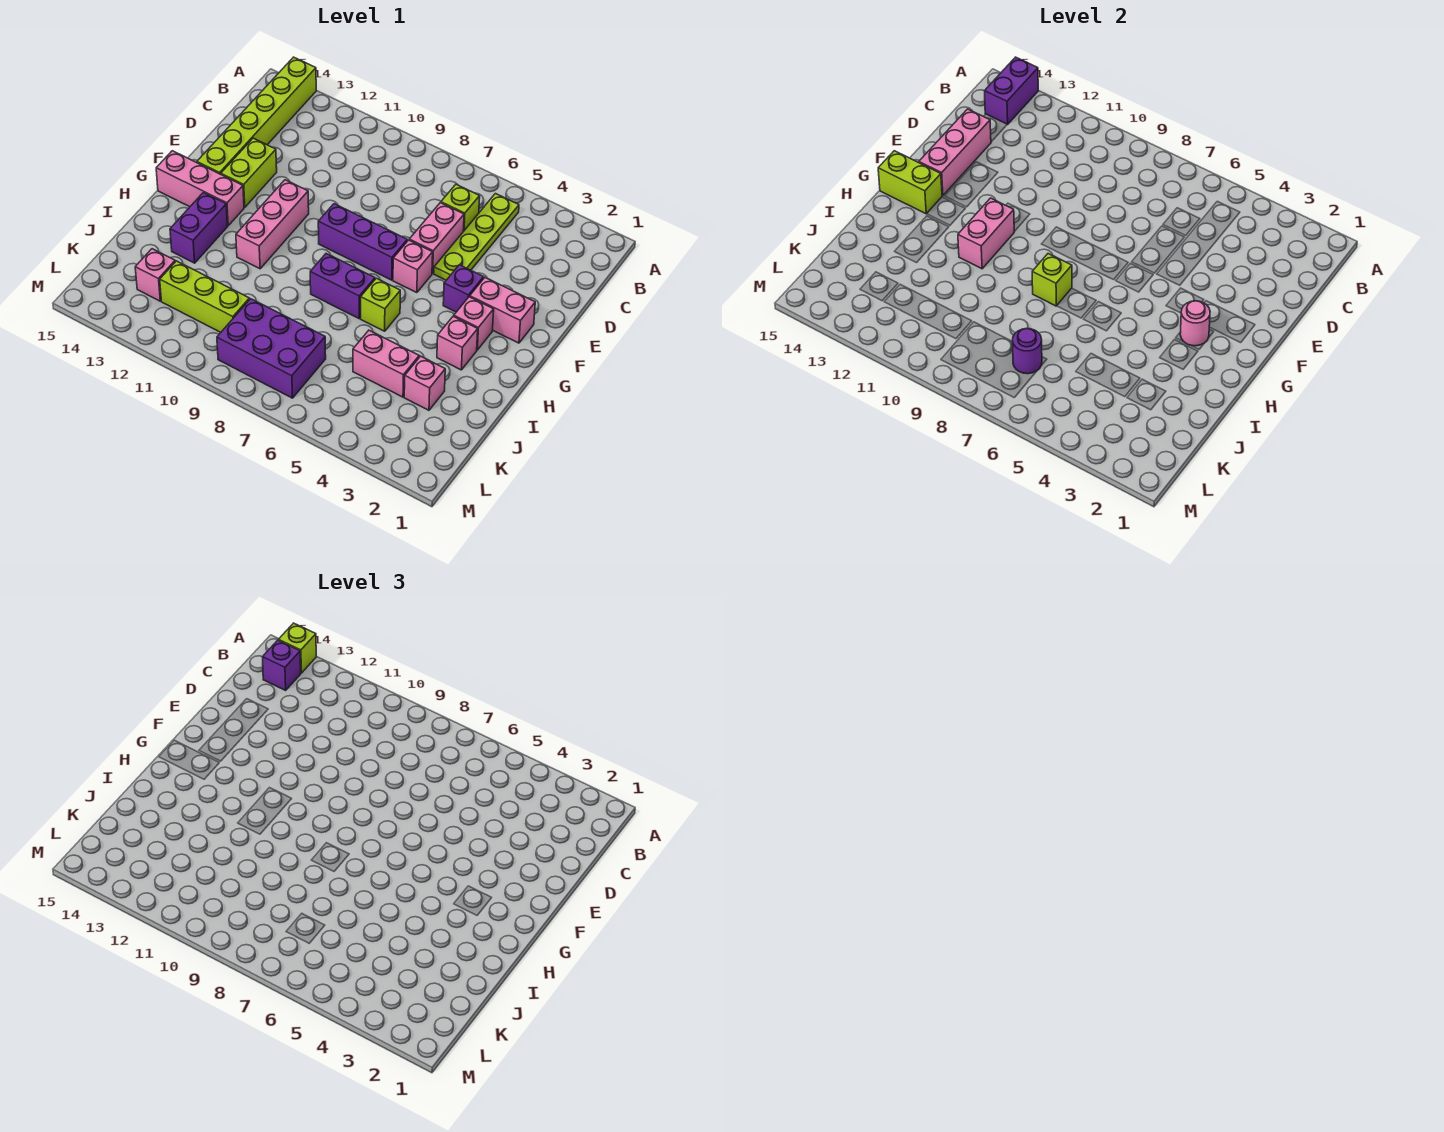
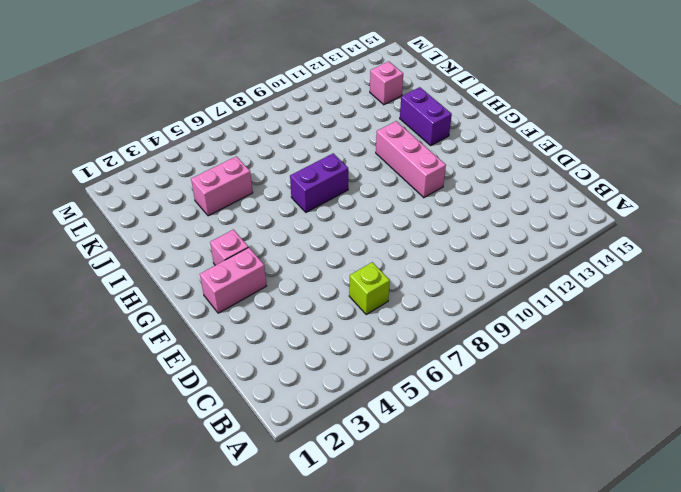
none -> lime 1x6 brick [197,57,316,174]
none -> lime 1x4 plate [434,194,519,280]
none -> pink 1x2 brick [409,203,464,273]
none -> lime 1x2 brick [221,138,277,207]

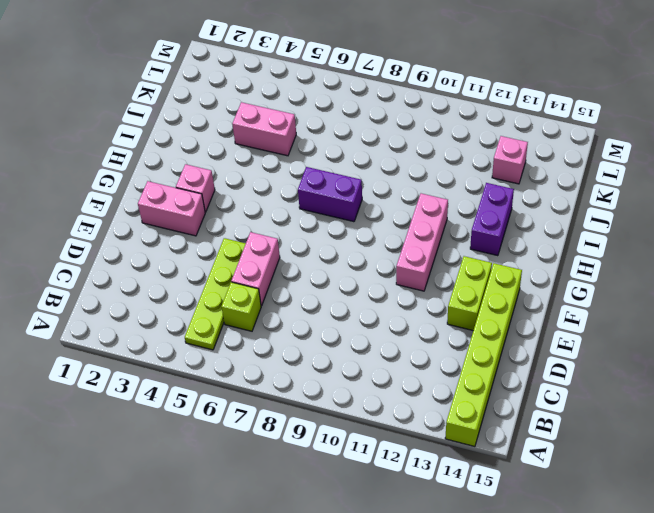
none -> purple 1x1 brick [443,265,484,312]
none -> pink 1x1 brick [393,240,433,293]
none -> purple 1x3 brick [318,204,407,280]
none -> pink 1x3 brick [156,151,244,226]

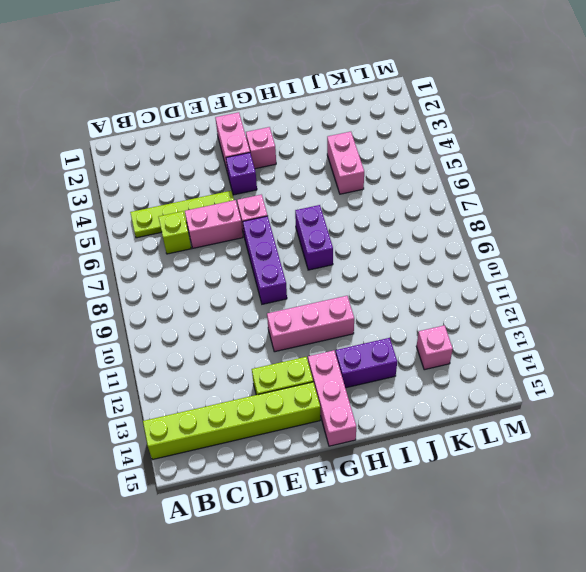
none -> pink 1x1 brick [437,316,478,370]
none -> lime 1x1 brick [361,278,400,331]
none -> pink 1x1 brick [404,356,445,410]
none -> purple 2x3 brick [217,299,326,398]

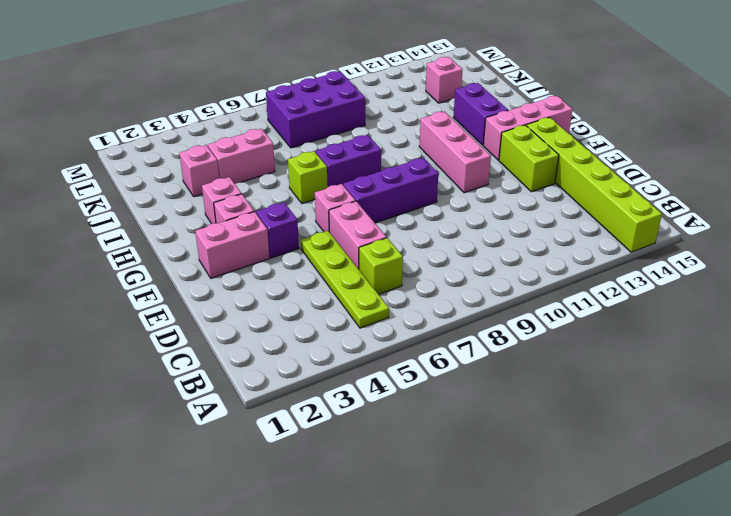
none -> lime 1x3 brick [160,261,249,332]
none -> purple 1x2 brick [985,57,1038,125]
none -> pink 1x3 brick [919,109,991,196]
none -> pink 1x1 round brick [1180,301,1210,346]

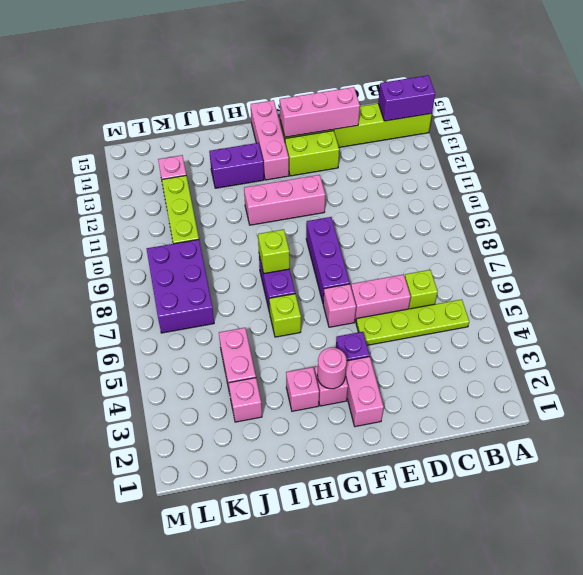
none -> pink 1x2 brick [958,198,1014,269]
none -> lime 1x2 brick [878,151,942,214]
none -> purple 1x1 round brick [1012,329,1042,374]
none -> lime 1x1 brick [278,623,316,673]

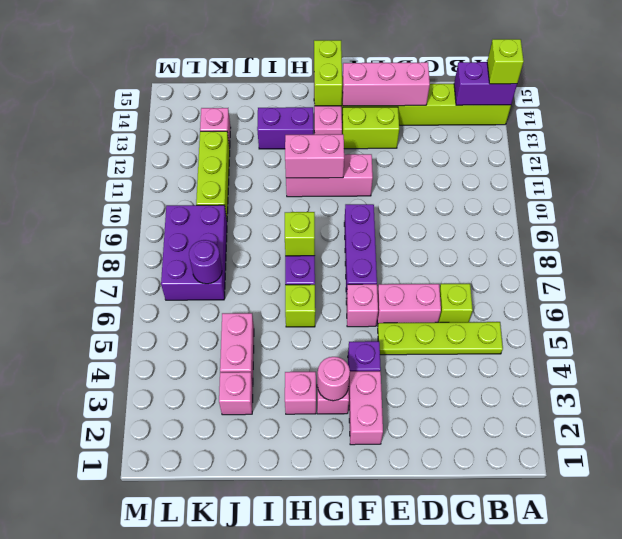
none -> purple 1x1 brick [263,640,301,690]

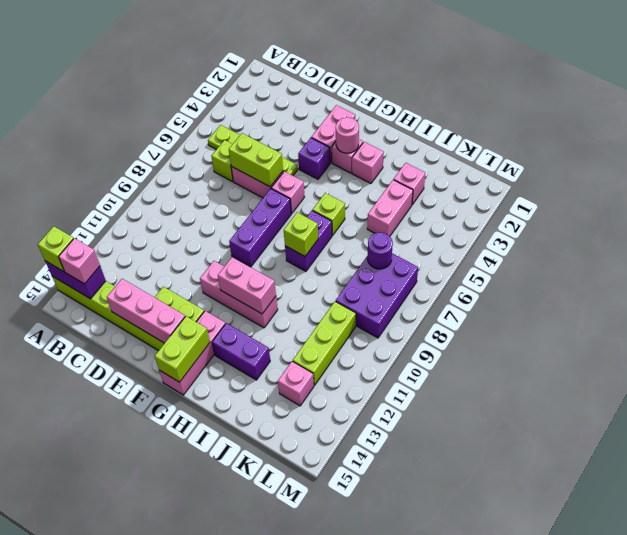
pink 1x1 brick [58,238,100,284] -> purple 1x1 brick [263,640,301,690]
lime 1x2 brick [229,133,283,187] -> none

